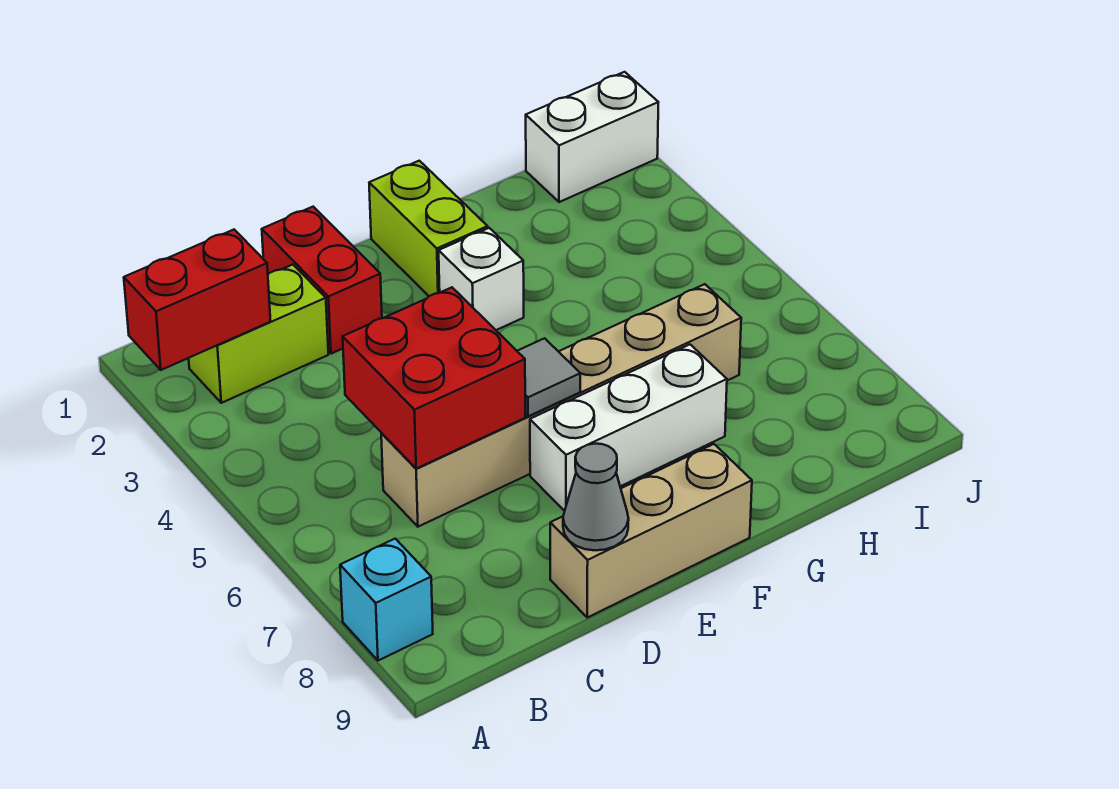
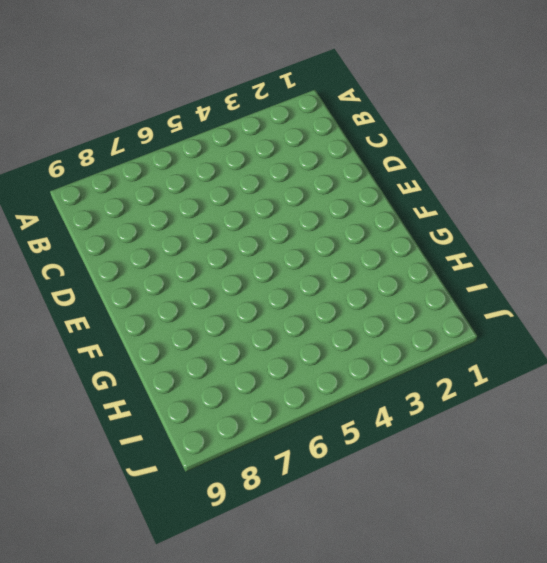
none -> cyan 1x1 brick [340,539,433,661]
none -> lime 1x2 brick [189,265,328,403]
none -> tan 1x6 brick [381,284,741,527]

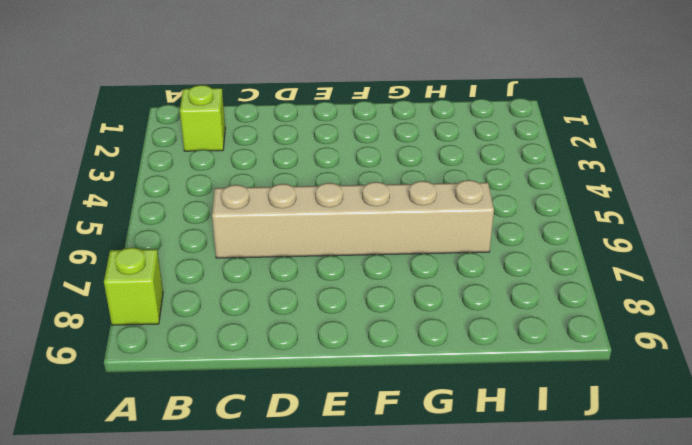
lime 1x1 brick [104,247,163,325] -> cyan 1x1 brick [340,539,433,661]
lime 1x1 brick [180,85,225,151] -> lime 1x2 brick [189,265,328,403]
none -> red 1x2 brick [262,207,382,354]
none -> tan 1x3 brick [550,444,752,617]
none -> white 1x3 brick [530,345,727,511]

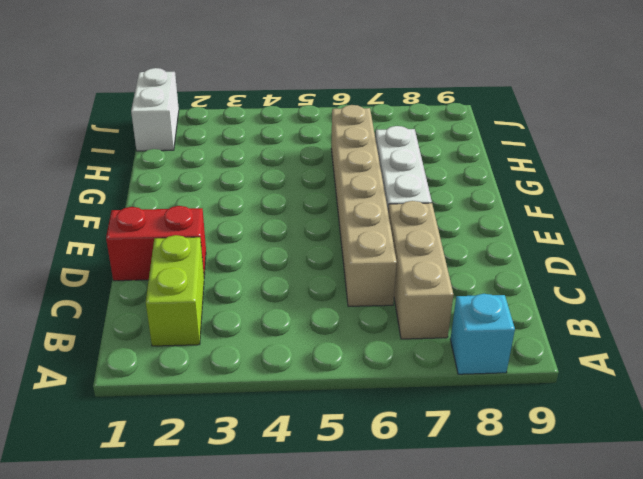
tan 1x3 brick [388,201,453,339] -> tan 1x3 brick moved to [550,444,752,617]
none -> lime 1x2 brick [369,161,488,296]
none -> white 1x1 brick [439,228,524,330]
none -> red 1x2 brick [124,230,270,370]

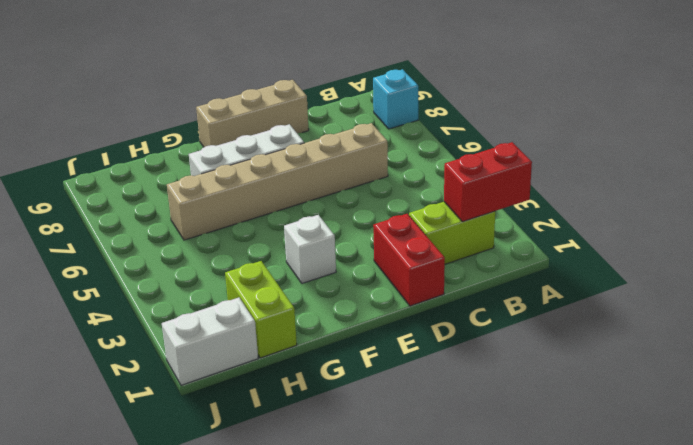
lime 1x2 brick [225,261,297,358] -> lime 1x2 brick moved to [369,161,488,296]
none -> red 2x2 brick [343,287,525,468]
none -> grey 1x1 cone [563,444,629,550]
none -> grey 1x1 tile [517,338,580,416]

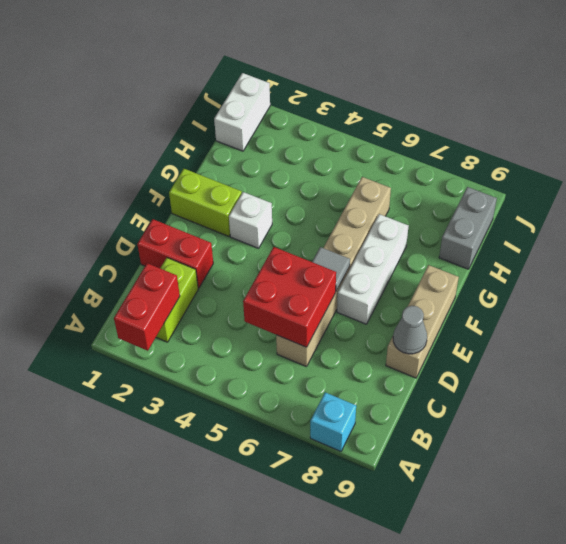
grey 1x2 brick [439,187,497,269] -> none

